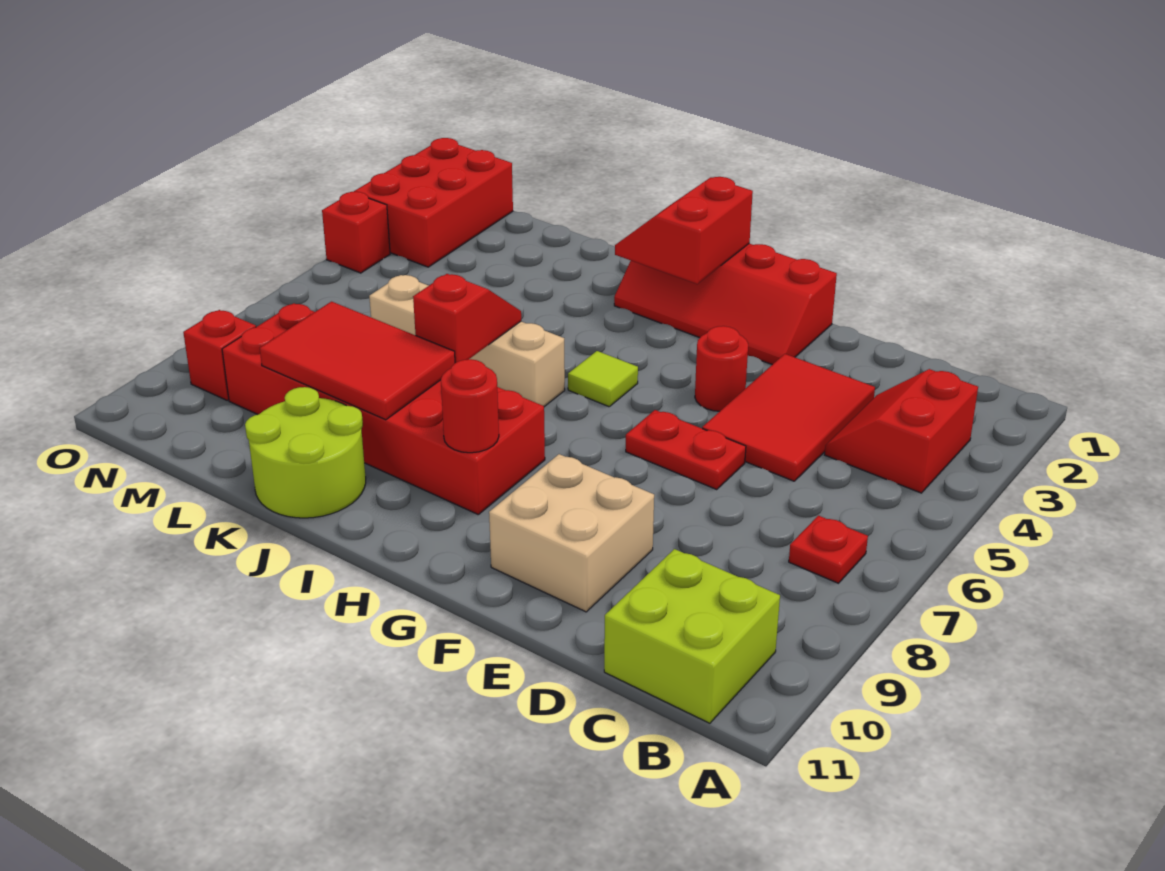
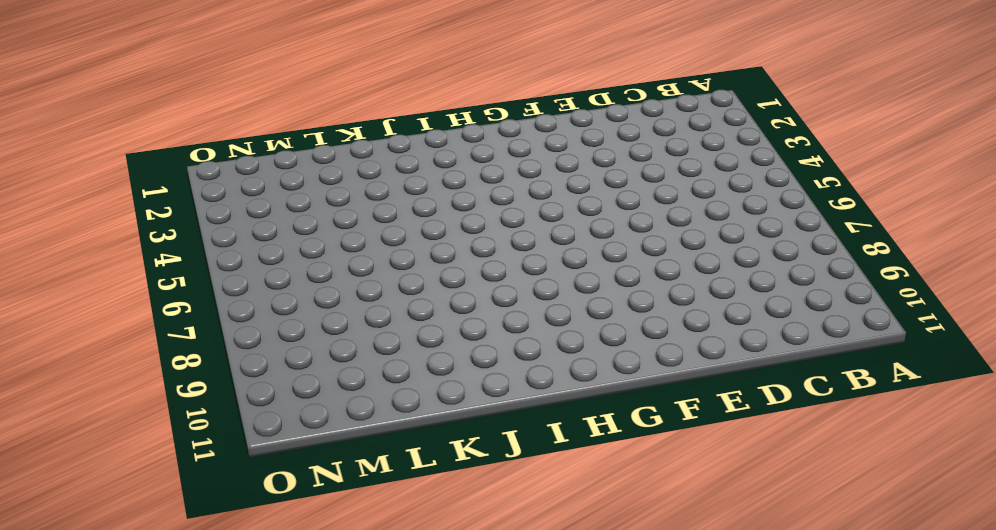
none -> red 2x2 slope [825,369,978,493]
none -> red 1x1 plate [789,516,868,583]
none -> lime 2x2 brick [604,549,780,723]

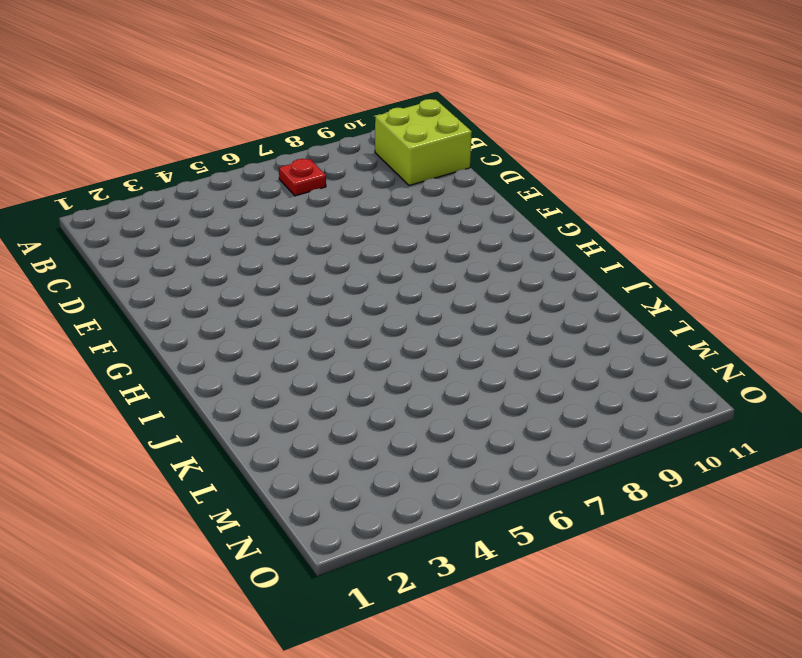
none -> red 2x2 slope [825,369,978,493]
none -> red 2x3 tile [702,354,875,481]
none -> red 1x2 plate [626,410,746,489]

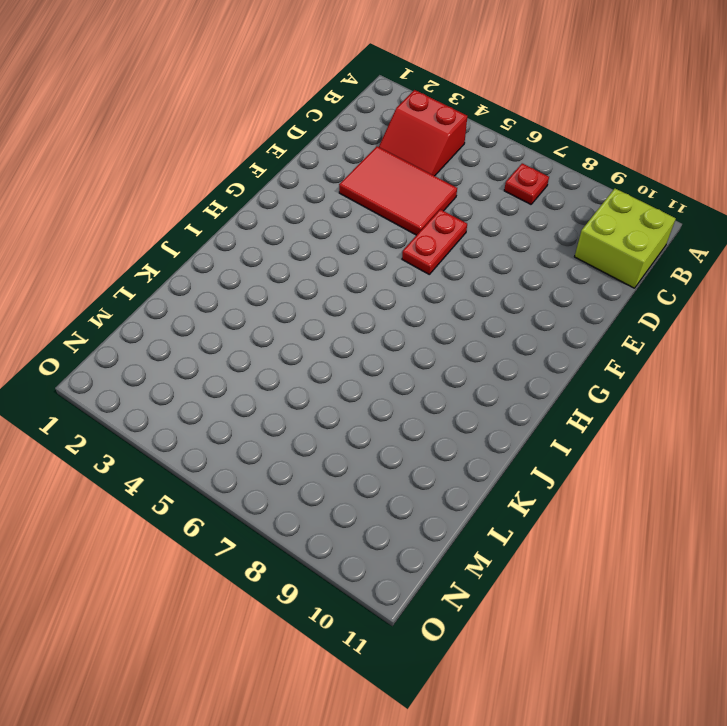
none -> tan 2x2 brick [489,454,654,612]
none -> red 2x4 slope [614,244,837,365]
none -> red 1x1 round brick [695,326,748,411]

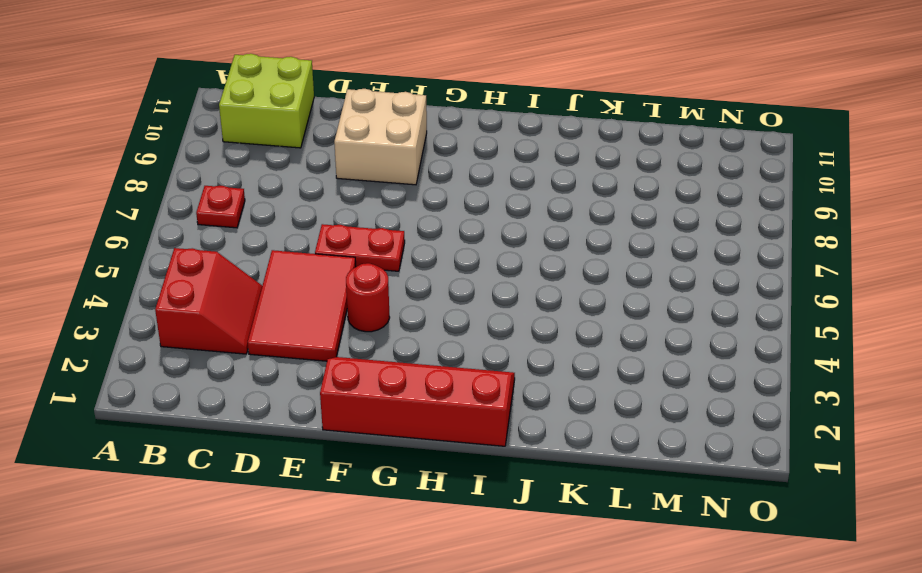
none -> lime 1x1 tile [568,351,638,407]
none -> red 2x6 brick [222,303,545,514]
none -> tan 1x4 brick [369,275,565,407]

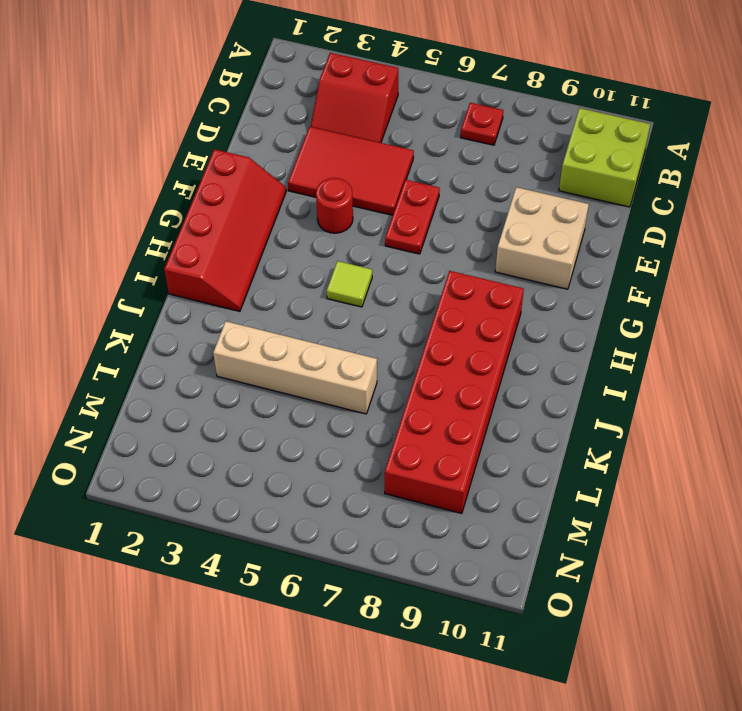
tan 1x4 brick [213,321,377,414] -> tan 1x4 brick turned to [369,275,565,407]
none -> lime 2x2 round brick [245,387,366,518]
none -> red 2x3 brick [354,138,513,267]
none -> red 1x1 brick [183,310,256,400]

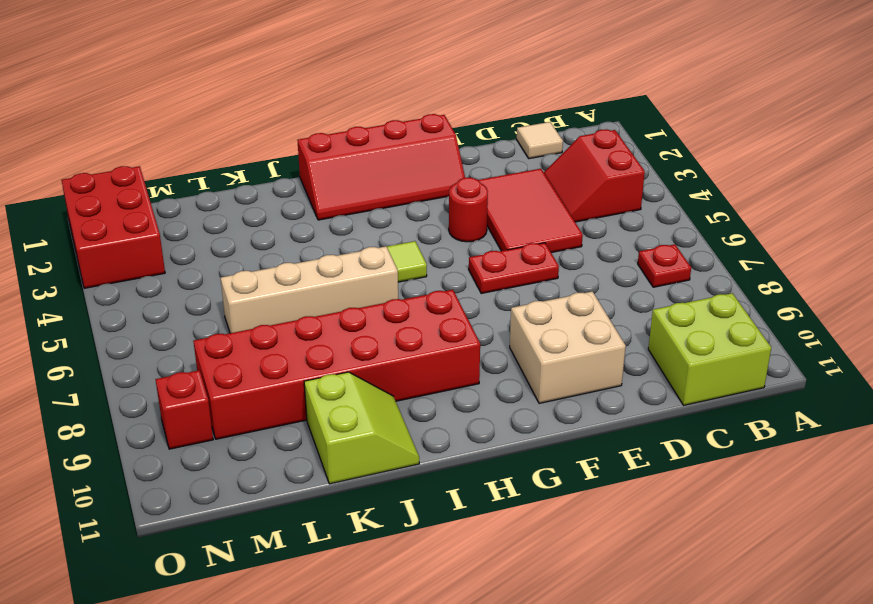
tan 1x1 tile [517,122,563,159] -> none
lime 2x2 slope [304,372,419,484] -> lime 2x2 round brick [245,387,366,518]
none -> red 1x1 brick [322,192,390,273]
none -> red 2x2 slope [615,177,753,284]
none -> red 1x1 round brick [441,359,499,453]

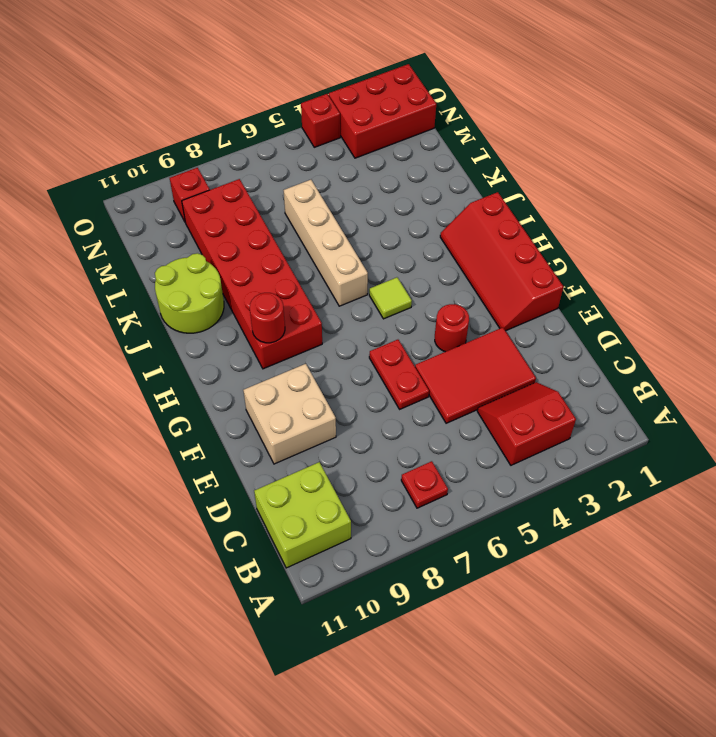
none -> red 2x2 slope [615,177,753,284]
none -> red 1x2 slope [413,274,521,363]
none -> red 2x3 tile [260,302,455,420]

